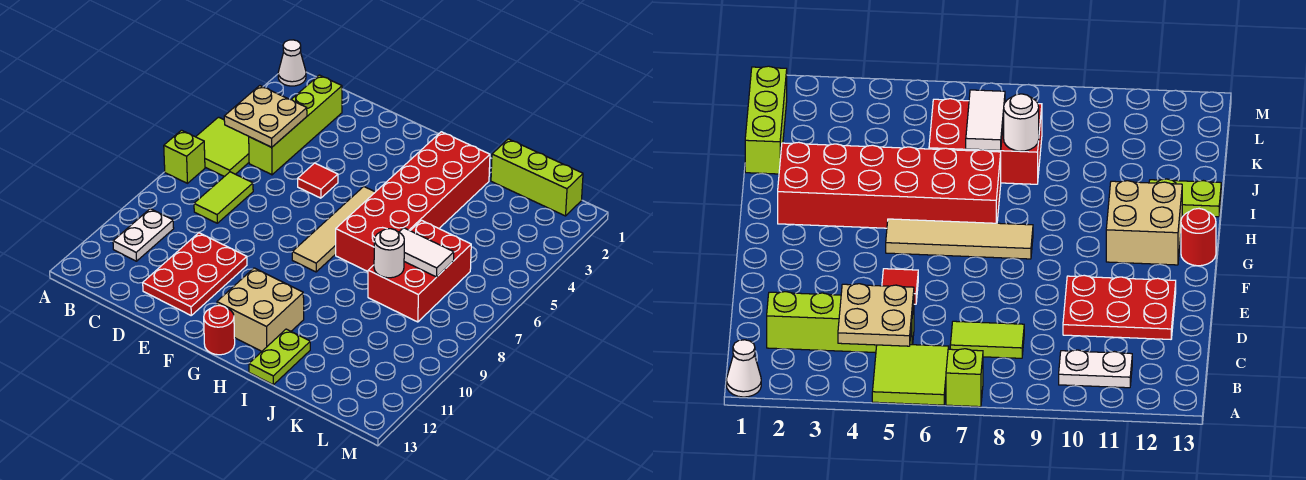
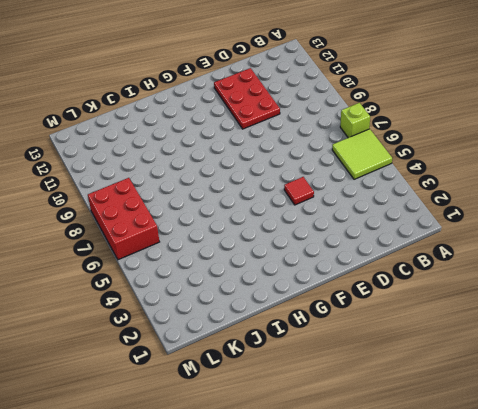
red 2x3 brick [88,178,159,260] -> red 2x3 brick moved to [368,220,471,322]
none -> white 1x1 cone [278,40,306,86]
none -> white 1x2 plate [113,209,174,261]
none -> lime 1x4 brick [249,75,342,175]

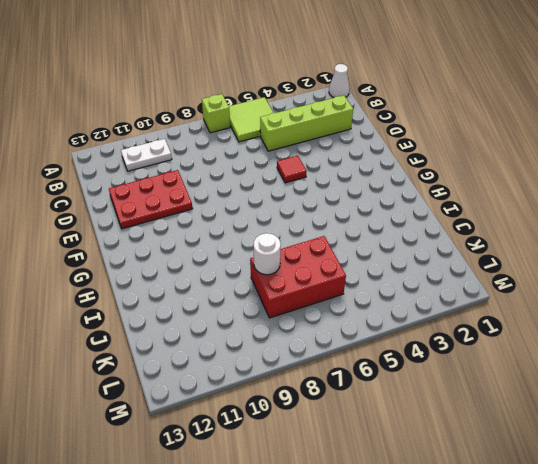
none -> lime 1x2 tile [194,172,253,223]
none -> tan 1x4 tile [292,187,375,272]
none -> tan 2x2 brick [217,268,304,351]

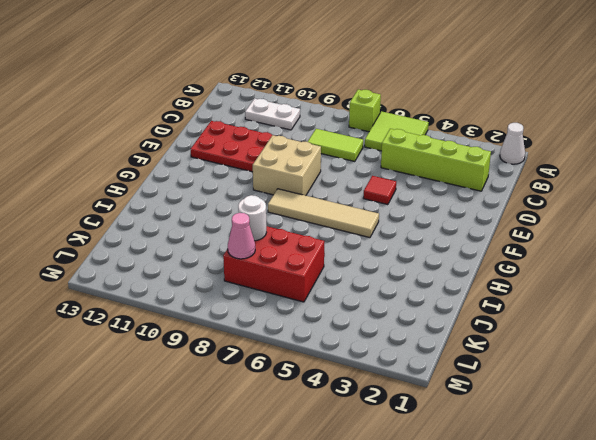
tan 2x2 brick [253,135,321,196] -> tan 2x2 brick moved to [217,268,304,351]
pink 1x1 cone [228,213,255,259] -> none
none -> red 1x1 round brick [204,306,235,355]
none -> red 2x6 brick [336,132,490,271]
none -> lime 1x2 plate [249,329,310,385]

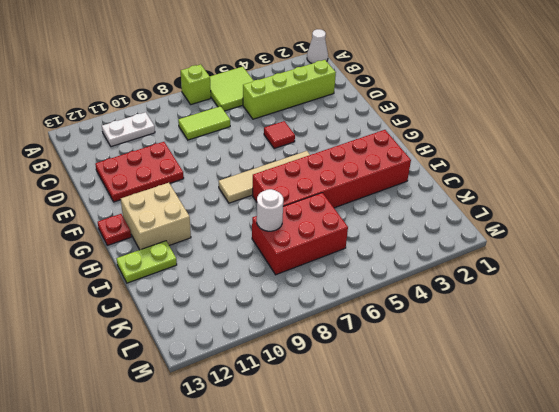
red 1x1 plate [98,214,131,245] -> red 1x1 round brick [204,306,235,355]
none -> lime 1x3 brick [491,139,583,216]
none -> tan 2x2 plate [224,86,307,147]
none -> white 1x2 tile [399,228,454,277]

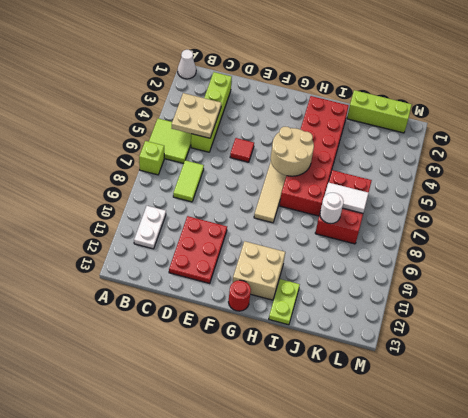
tan 2x2 round brick [271,127,314,176] -> none

